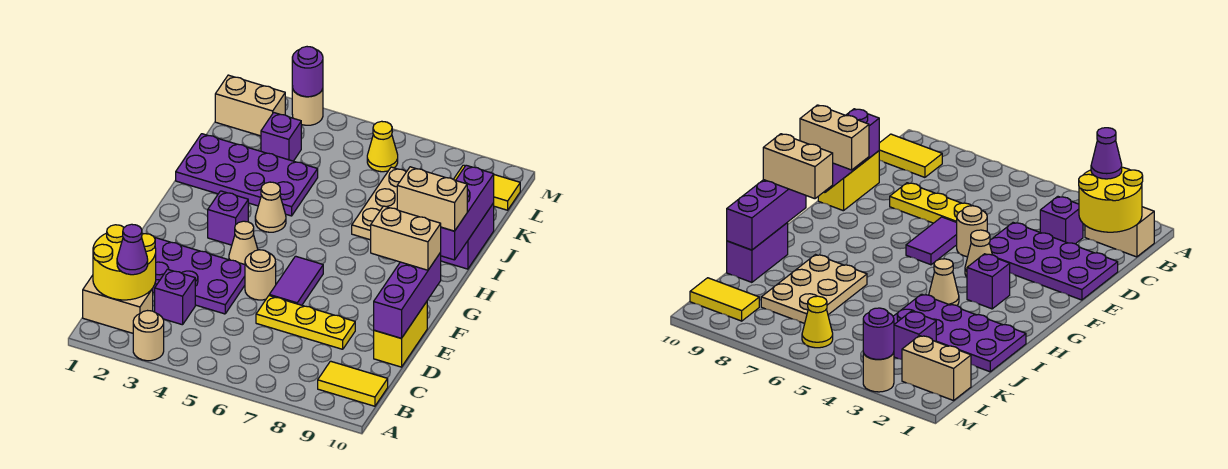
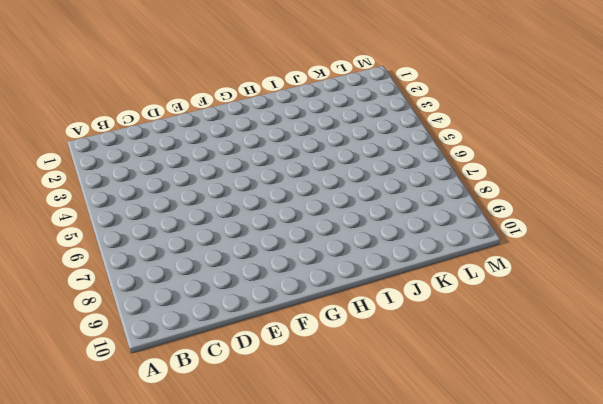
none -> tan 1x1 round brick [133,311,164,361]
none -> tan 1x2 brick [83,275,153,333]
none -> yellow 1x2 tile [318,361,388,406]

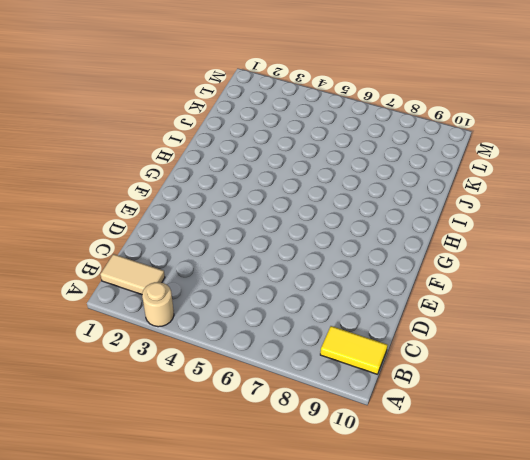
tan 1x2 tile [100,254,165,295] -> tan 1x2 brick [83,275,153,333]
none -> purple 1x1 brick [155,269,195,325]
none -> purple 2x4 plate [152,237,245,314]
none -> yellow 1x3 plate [256,296,355,349]

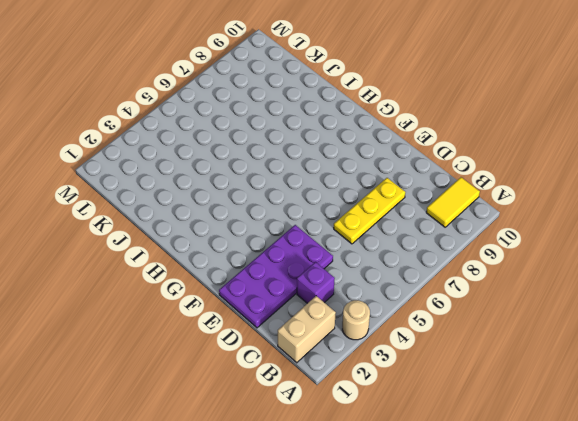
none -> yellow 1x2 brick [374,302,427,367]
none -> tan 1x1 round brick [245,250,276,300]
none -> purple 1x2 tile [269,256,323,305]

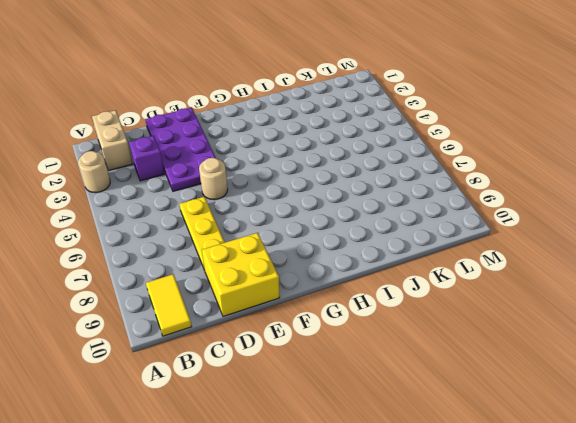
yellow 2x2 brick [202,233,280,316] -> yellow 1x2 brick [374,302,427,367]
none -> purple 1x2 tile [269,256,323,305]
none -> tan 1x1 cone [229,221,258,264]
none -> purple 1x1 brick [208,191,248,245]

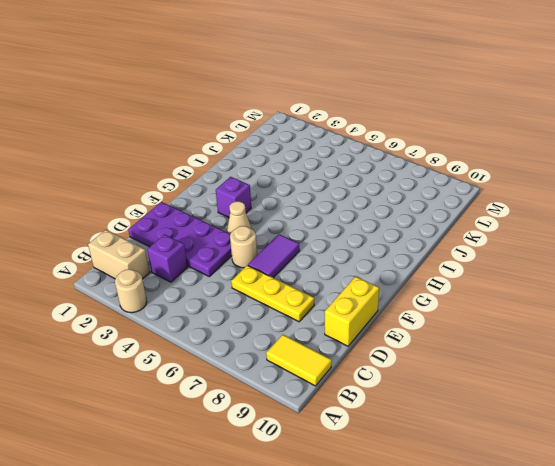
none -> tan 1x1 cone [255,182,286,232]
none -> purple 2x4 plate [176,134,318,216]
none -> tan 2x3 plate [352,167,406,240]

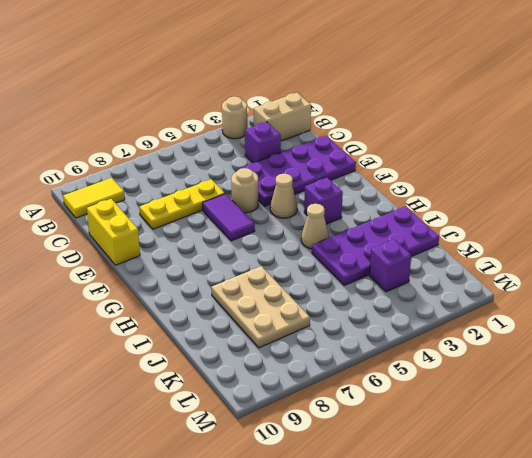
none -> purple 1x2 brick [441,203,494,269]
none -> tan 1x2 brick [215,75,285,136]
none -> yellow 1x1 cone [367,121,398,172]

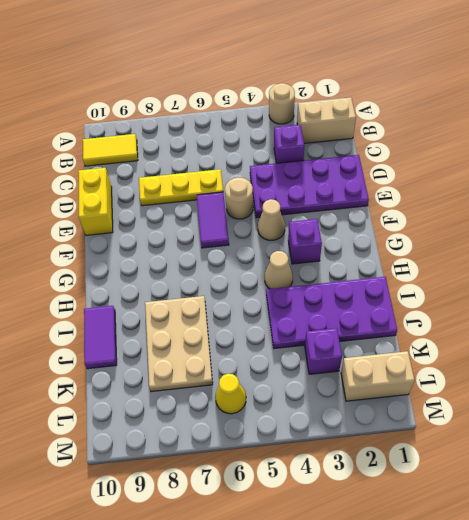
purple 1x2 tile [84,306,117,369] -> purple 1x2 brick [441,203,494,269]
none -> yellow 1x2 tile [454,165,520,210]
none -> tan 1x1 round brick [292,86,323,125]
none -> yellow 2x2 round brick [93,225,156,300]

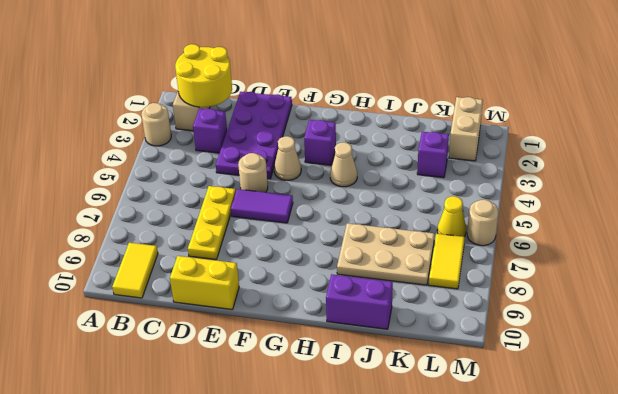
yellow 1x2 tile [429,234,465,289] -> yellow 1x2 tile moved to [454,165,520,210]
tan 1x1 round brick [467,200,498,246] -> tan 1x1 round brick moved to [292,86,323,125]
none -> purple 2x4 plate [176,134,318,216]
none -> purple 1x3 brick [374,253,441,338]
none -> purple 1x3 brick [440,165,494,260]

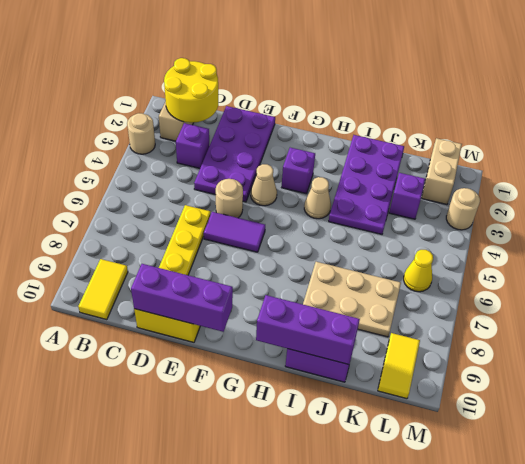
none -> purple 1x1 round brick [292,47,323,97]
none -> purple 1x1 cone [117,224,148,275]
none -> tan 1x2 brick [371,206,441,270]

